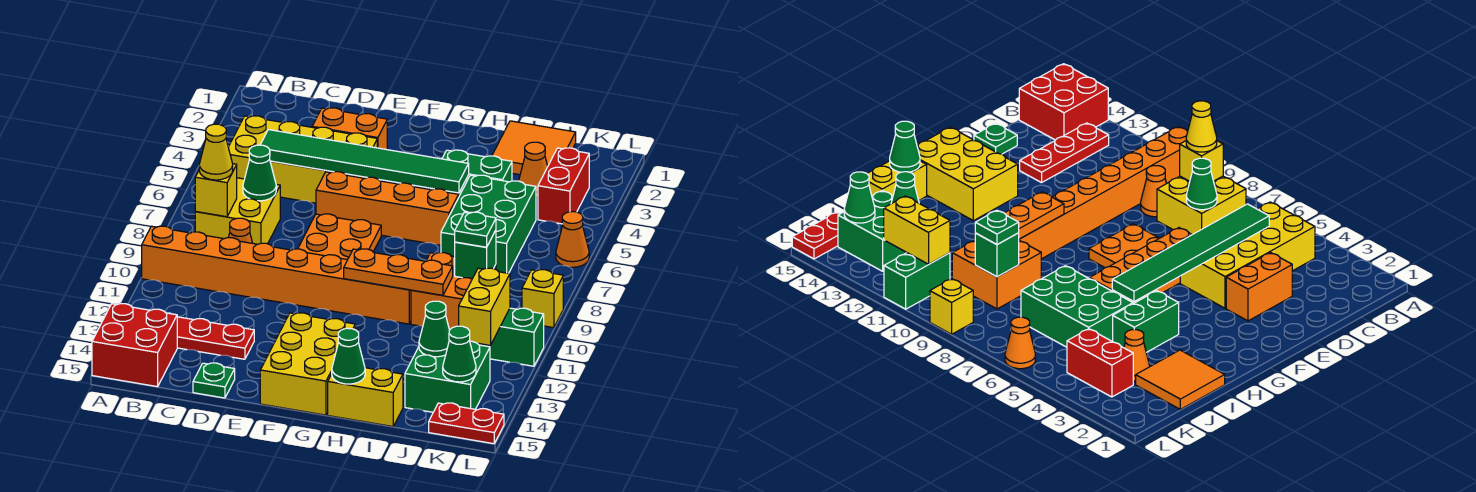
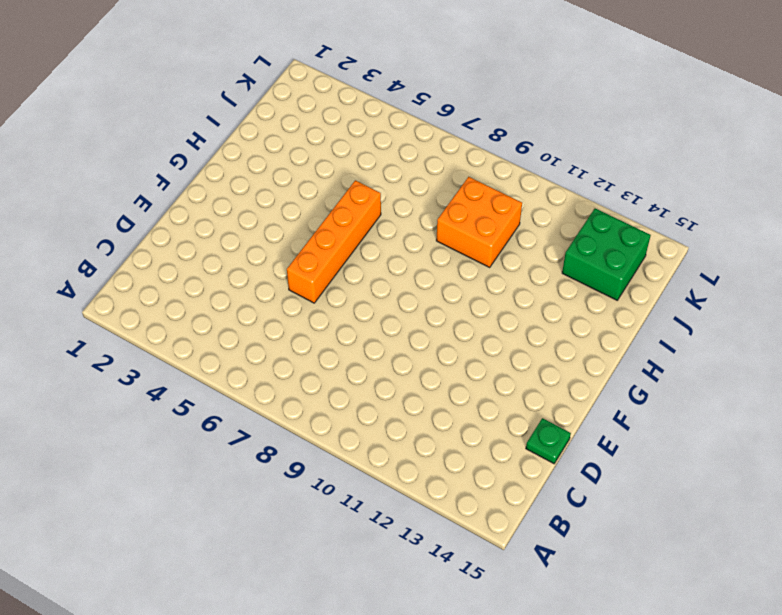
none -> orange 1x8 brick [142,226,411,324]
none -> red 2x2 brick [92,304,177,387]
none -> yellow 2x4 brick [228,116,377,203]
none -> yellow 2x2 brick [195,178,280,244]

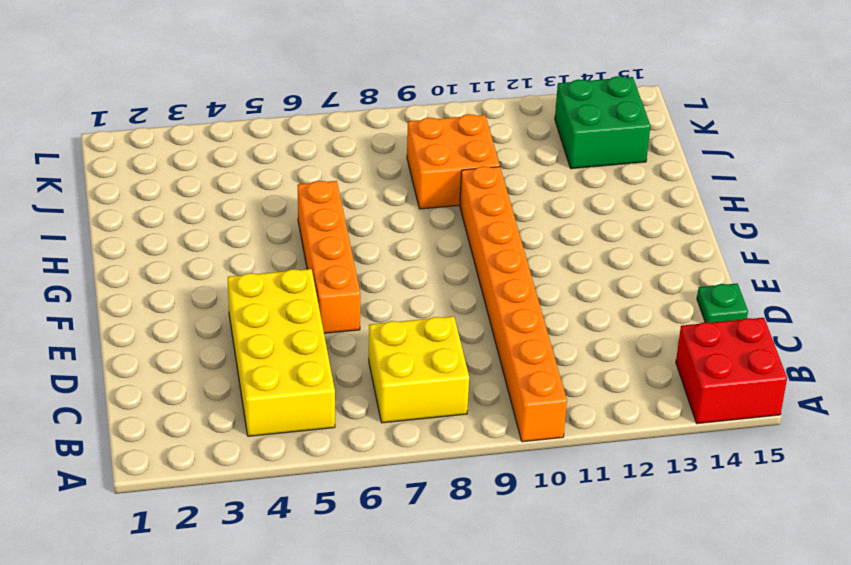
none -> red 1x3 plate [169,313,254,359]
none -> orange 1x1 cone [228,218,252,243]
none -> orange 1x2 brick [312,108,387,150]
none -> orange 2x2 plate [298,214,381,260]

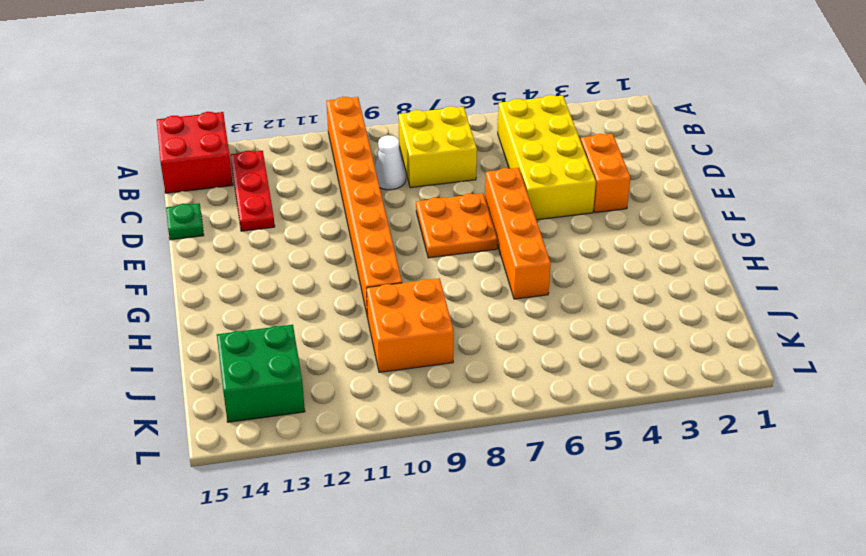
white 1x1 cone [375,135,406,190] -> orange 1x1 cone [228,218,252,243]
none -> yellow 2x3 brick [260,313,355,415]
none -> green 1x2 brick [442,150,512,196]
none -> yellow 1x2 brick [328,368,403,427]
none -> orange 2x2 tile [492,121,576,175]

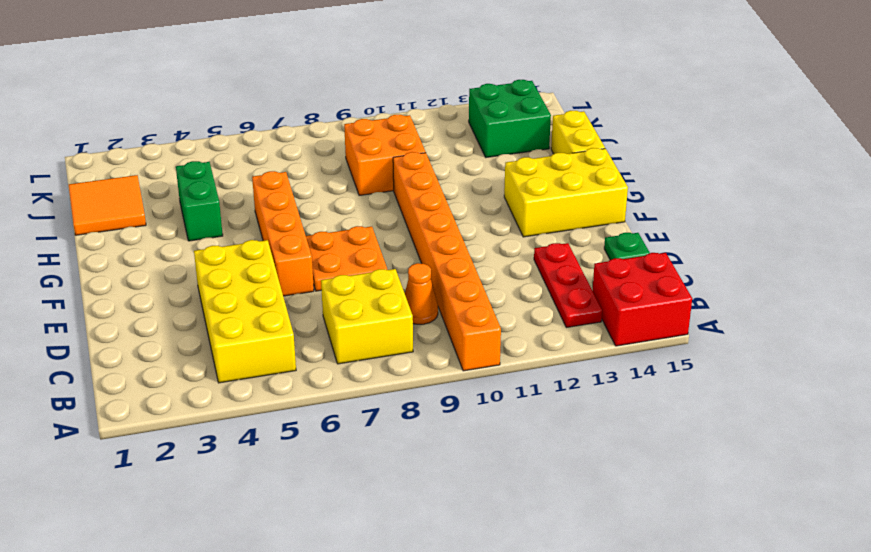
none -> orange 1x2 brick [312,108,387,150]
none -> green 2x3 brick [441,175,536,273]
none -> orange 1x1 cone [519,142,548,198]
none -> red 1x2 brick [538,148,589,224]

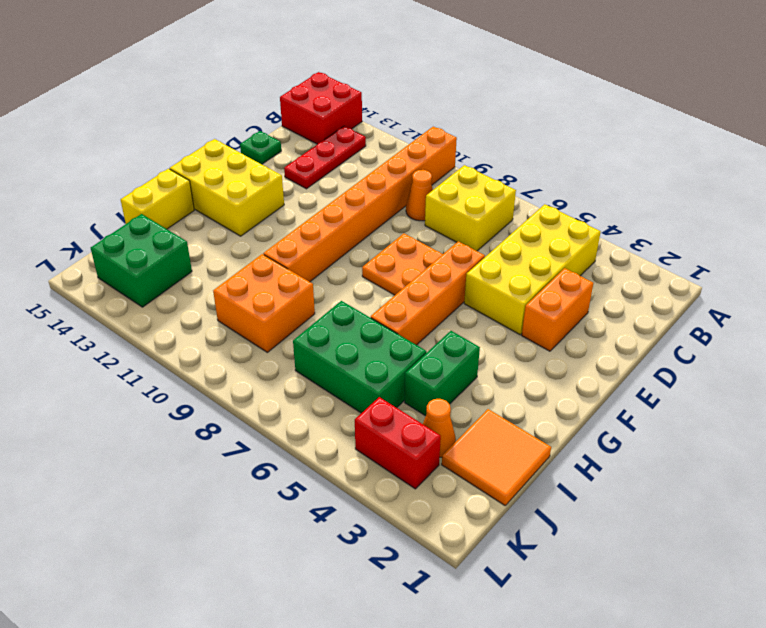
none -> green 1x2 brick [477,308,544,366]
none -> red 1x2 plate [429,403,504,444]
none -> orange 1x1 cone [556,212,589,267]
none -> yellow 1x1 brick [522,270,563,328]

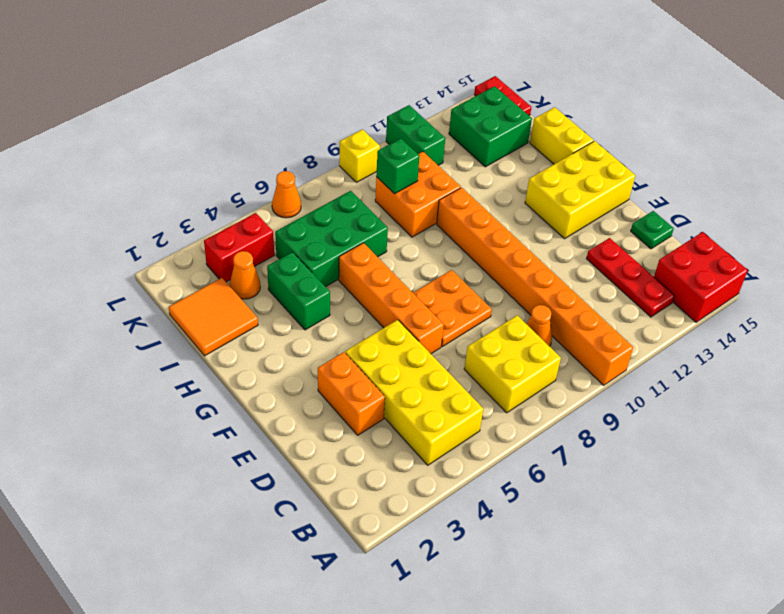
none -> yellow 1x1 brick [195,164,237,217]
none -> green 1x6 tile [260,130,469,193]
none -> green 1x1 cone [243,145,276,201]
none -> orange 1x3 plate [344,249,453,295]

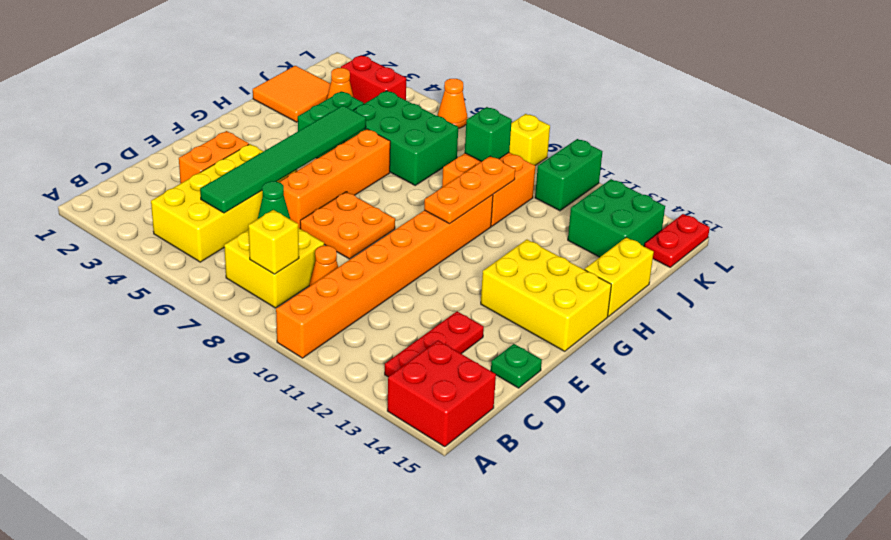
none -> green 1x1 cone [332,328,365,384]
none -> green 1x1 cone [419,301,449,357]
none -> yellow 1x2 brick [459,268,510,345]
none -> green 1x1 cone [443,326,476,382]

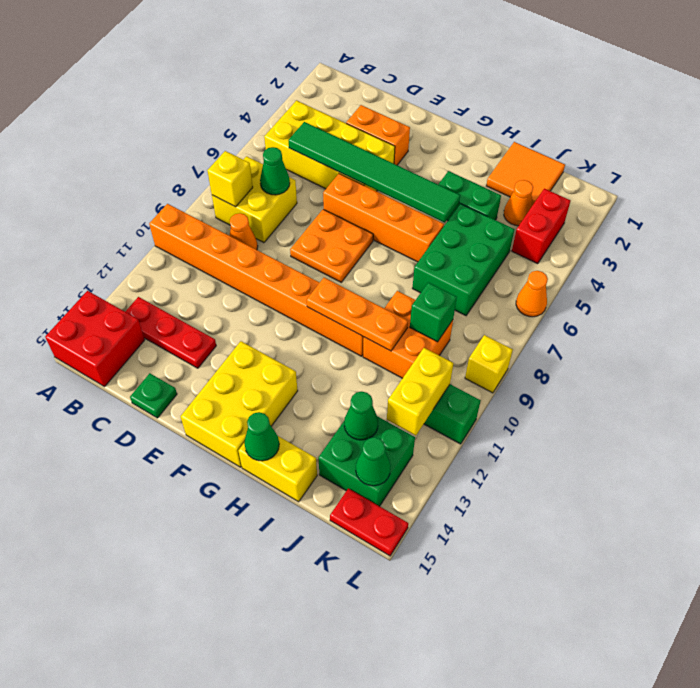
none -> yellow 1x1 cone [199,124,233,180]
none -> green 1x1 plate [455,212,496,247]

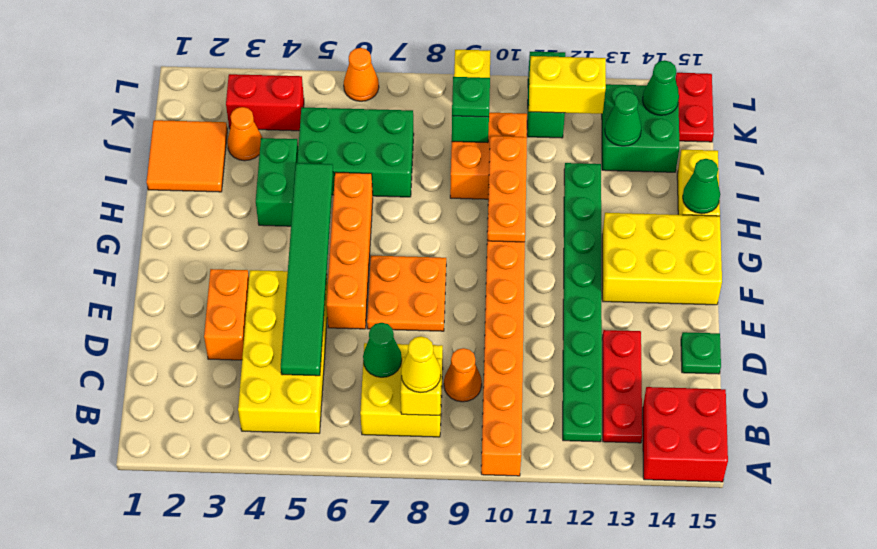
green 1x8 plate [563,163,602,442] -> none

